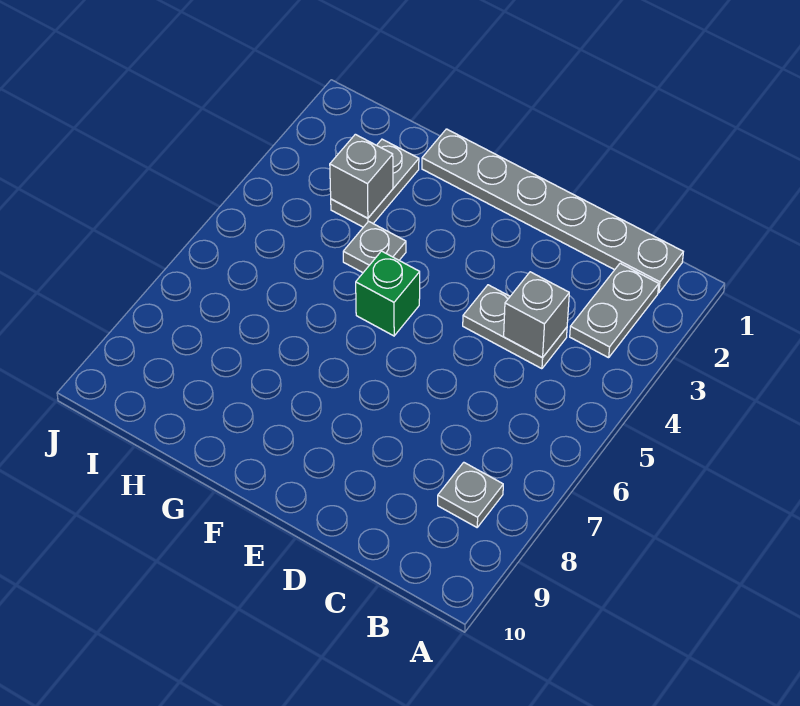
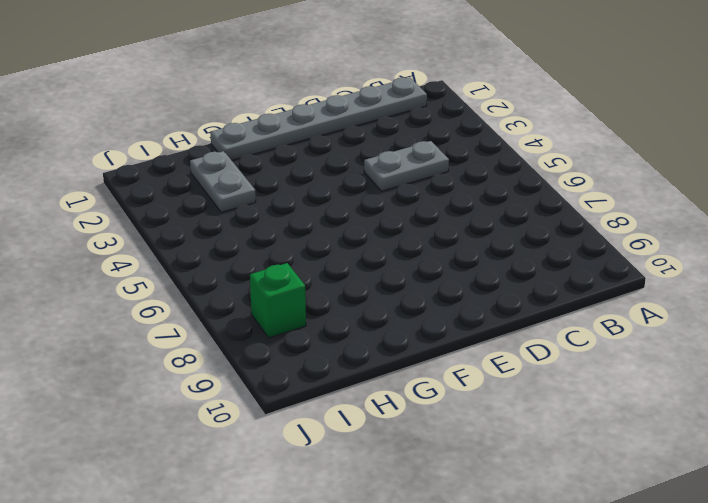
green 1x1 brick [250,263,306,338] -> green 1x1 brick moved to [356,251,420,336]
none -> grey 1x2 plate [570,263,659,358]
none -> grey 1x1 plate [438,462,503,527]

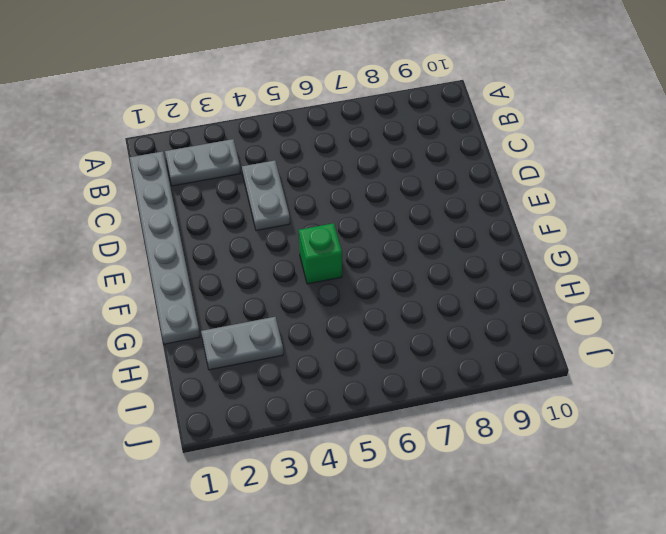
none -> grey 1x1 plate [438,462,503,527]
none -> grey 1x1 plate [343,221,406,273]

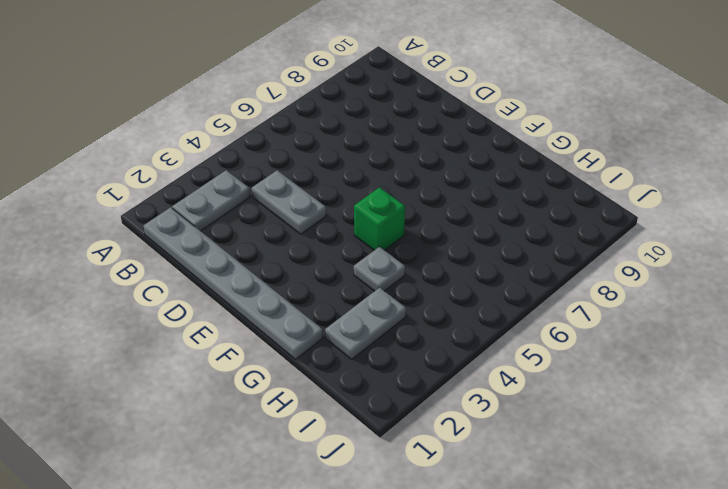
none -> grey 1x1 plate [438,462,503,527]
none -> grey 1x1 brick [504,272,569,357]

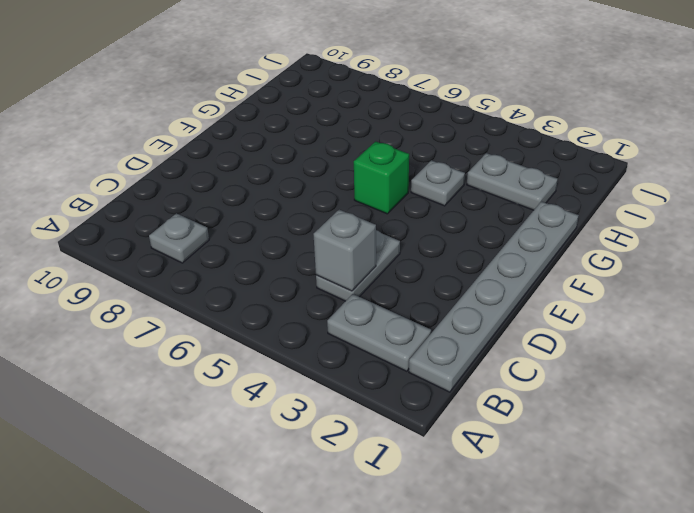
none -> grey 1x1 brick [330,134,393,218]

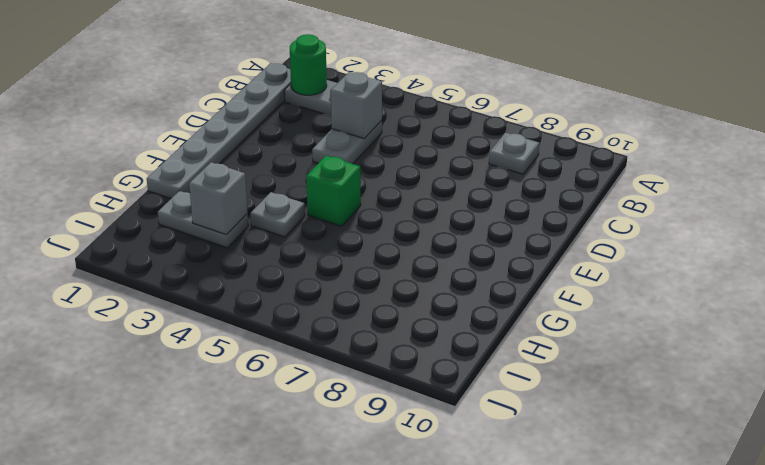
green 1x1 round brick [290,34,327,95] -> none

